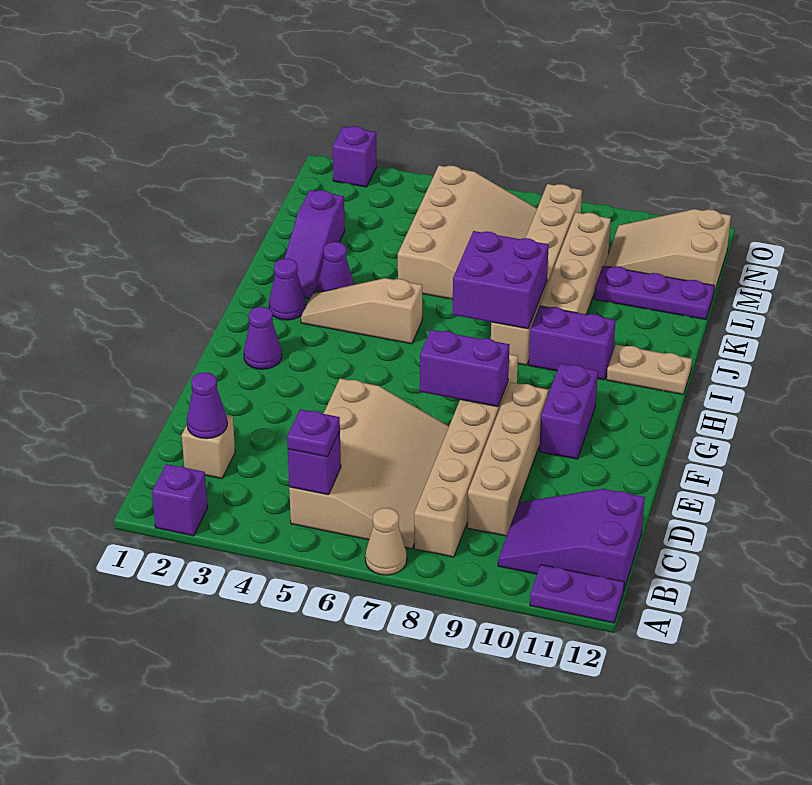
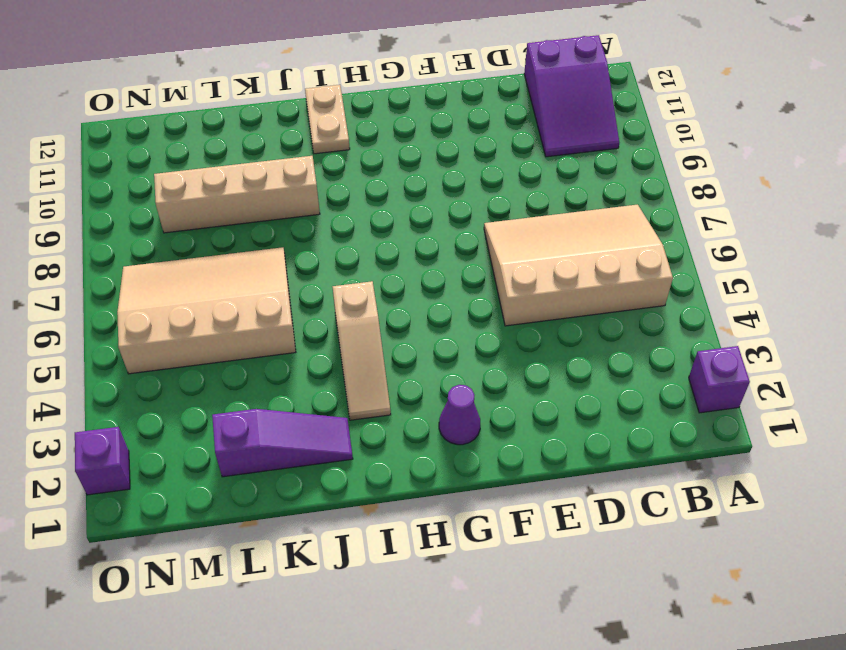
none -> tan 1x1 cone [365,508,407,575]
none -> purple 1x2 plate [530,565,624,623]
none -> tan 1x6 brick [414,354,518,557]

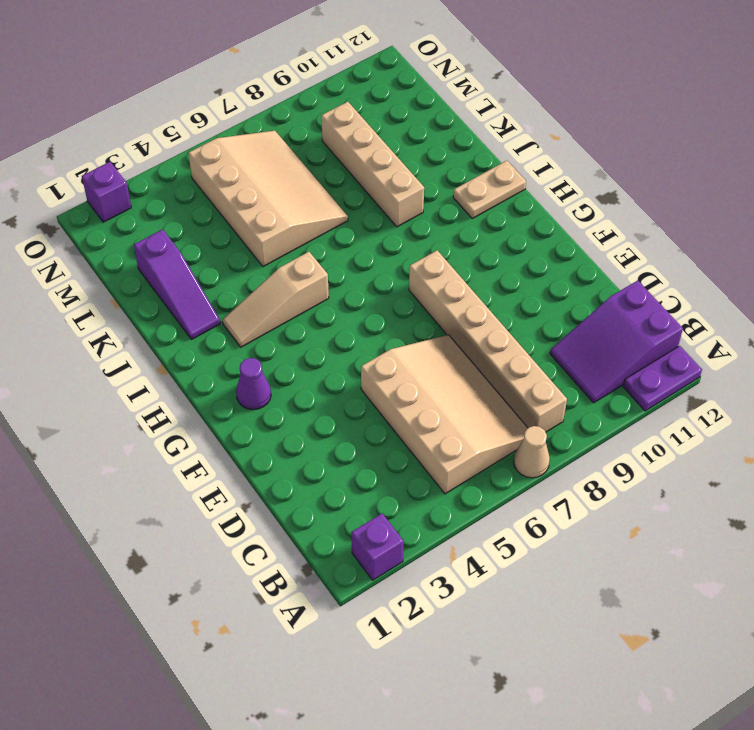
none -> tan 1x1 brick [182,415,235,479]
none -> tan 1x4 brick [467,382,548,536]
none -> purple 1x2 brick [539,364,598,459]

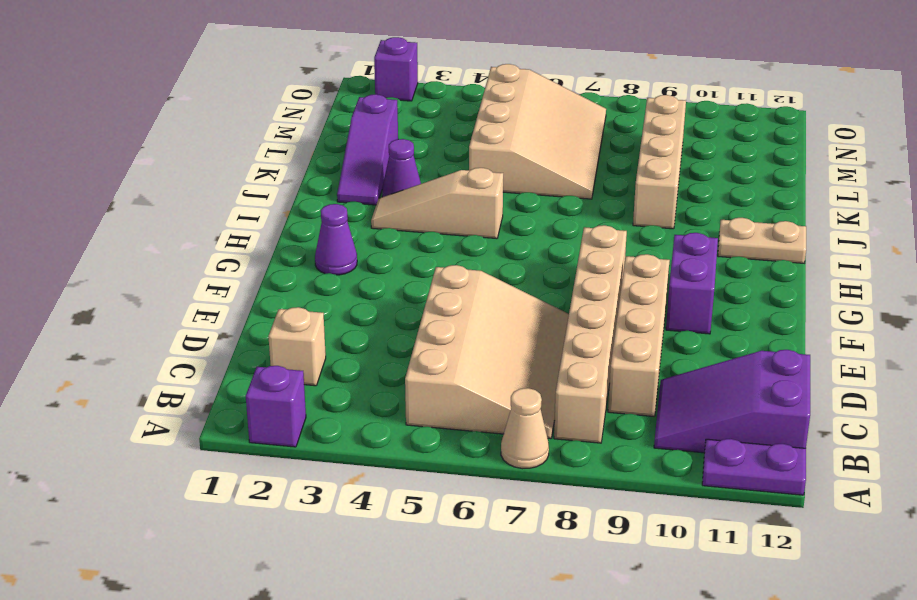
none -> purple 1x1 cone [269,259,306,320]
none -> tan 1x6 brick [491,184,582,365]
none -> purple 1x2 brick [529,306,616,380]

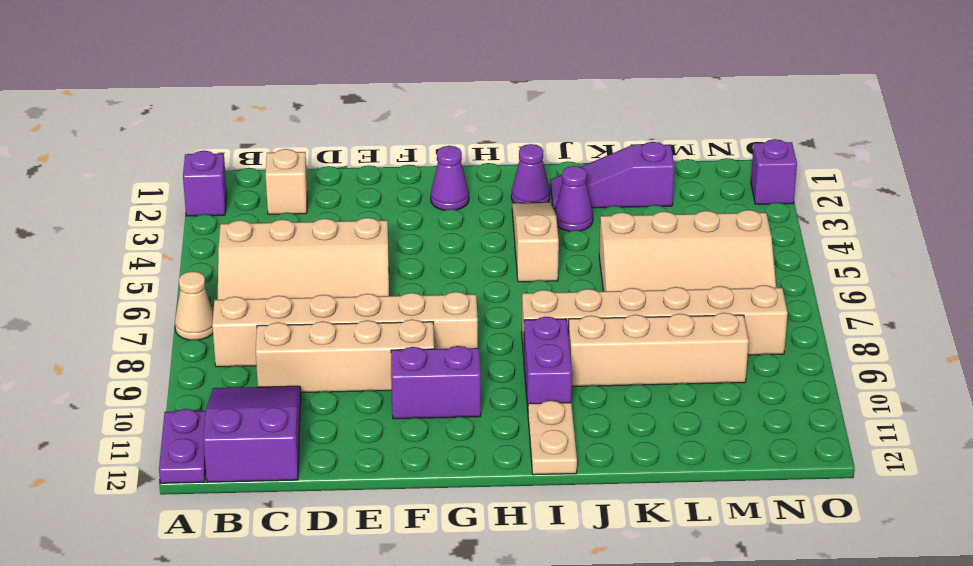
none -> purple 1x3 plate [594,266,714,320]
none -> tan 2x3 slope [604,209,731,296]
none -> purple 1x1 brick [288,431,341,495]

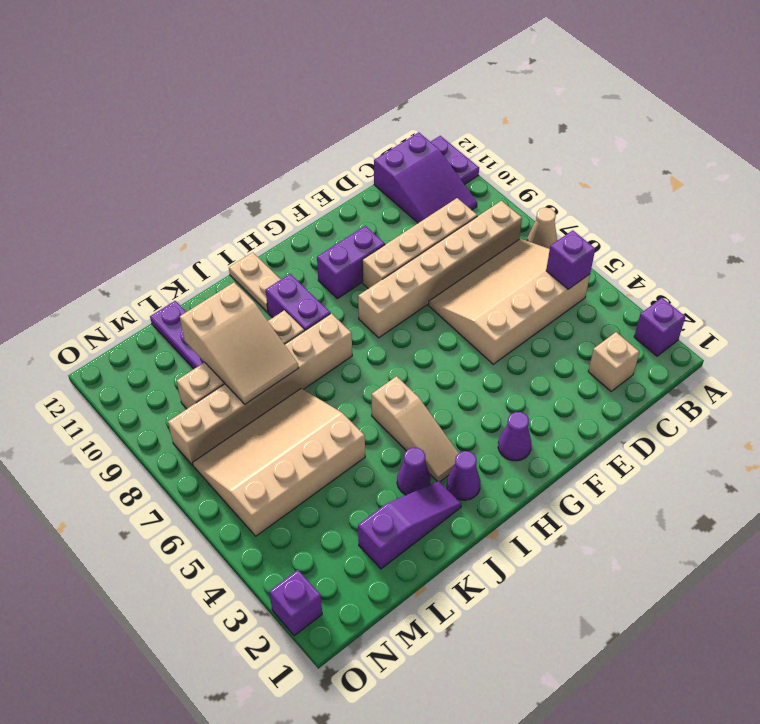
tan 2x3 slope [180,283,298,404] -> tan 2x3 slope moved to [604,209,731,296]
none -> purple 1x1 cone [187,373,227,439]
none -> purple 1x2 brick [420,330,509,407]
none -> purple 2x2 brick [452,231,549,329]

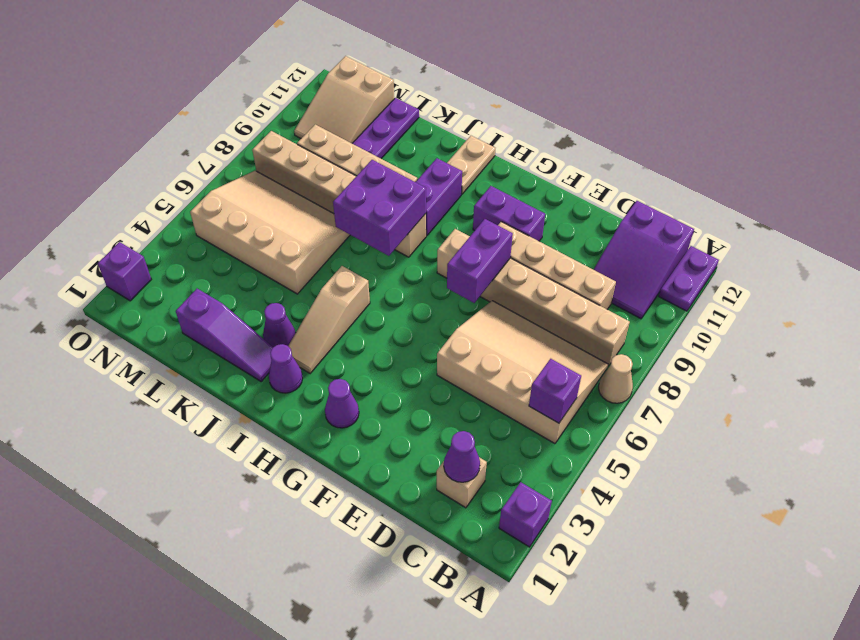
none -> purple 1x1 plate [287,409,340,457]

